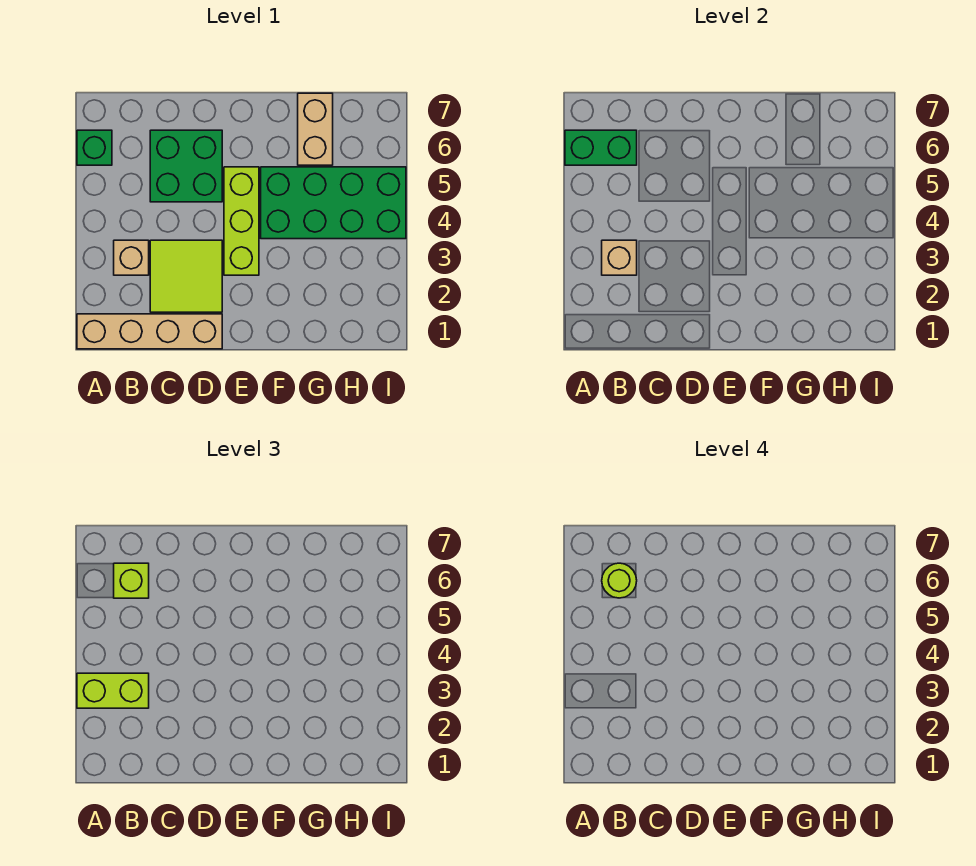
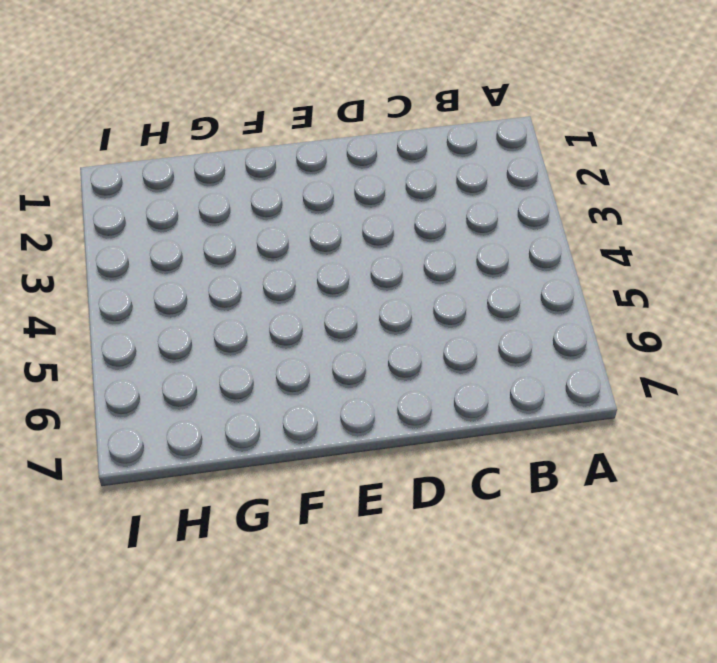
none -> tan 1x4 brick [77,314,222,349]
none -> green 1x1 brick [77,130,112,165]
none -> tan 1x1 brick [114,240,149,275]

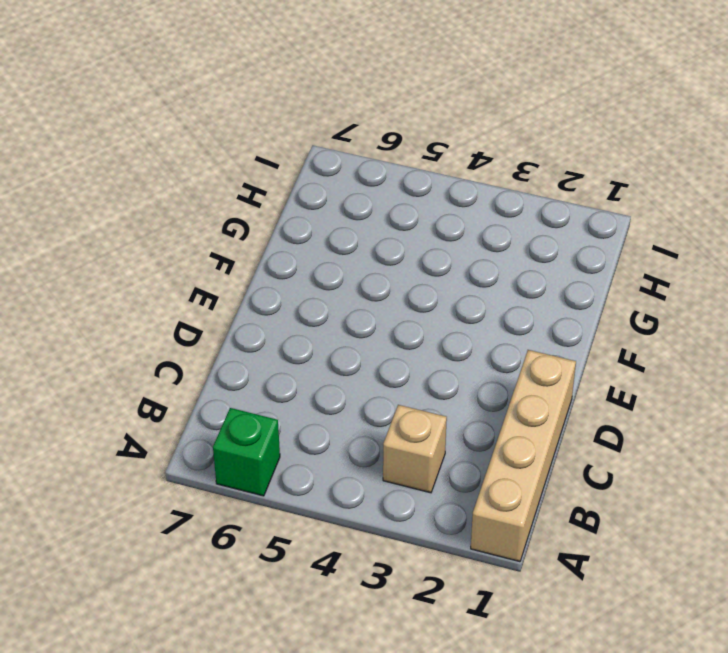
none -> lime 2x2 tile [150,240,222,312]
none -> green 2x2 brick [150,130,222,202]
none -> lime 1x3 brick [224,167,259,275]

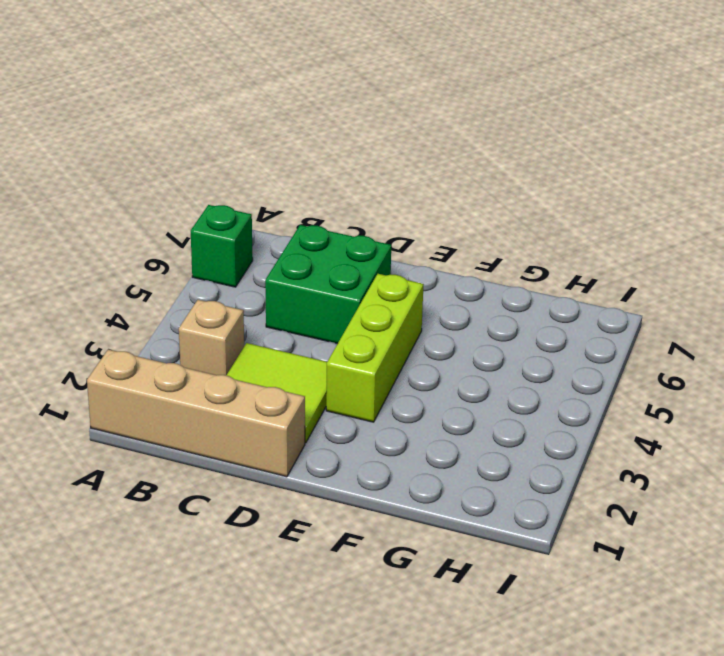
none -> green 2x4 brick [261,167,406,239]
none -> tan 1x2 brick [298,93,333,165]
none -> green 1x2 brick [565,130,637,165]

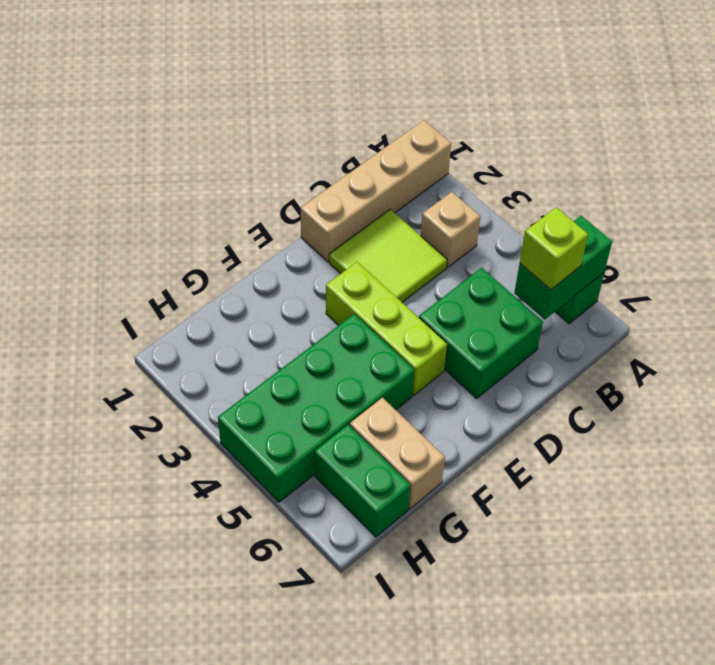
green 1x2 brick [315,425,411,537] -> none
none -> tan 1x1 brick [602,240,637,275]
none -> lime 1x2 brick [77,673,149,708]
none -> lime 1x1 round brick [602,563,637,598]

